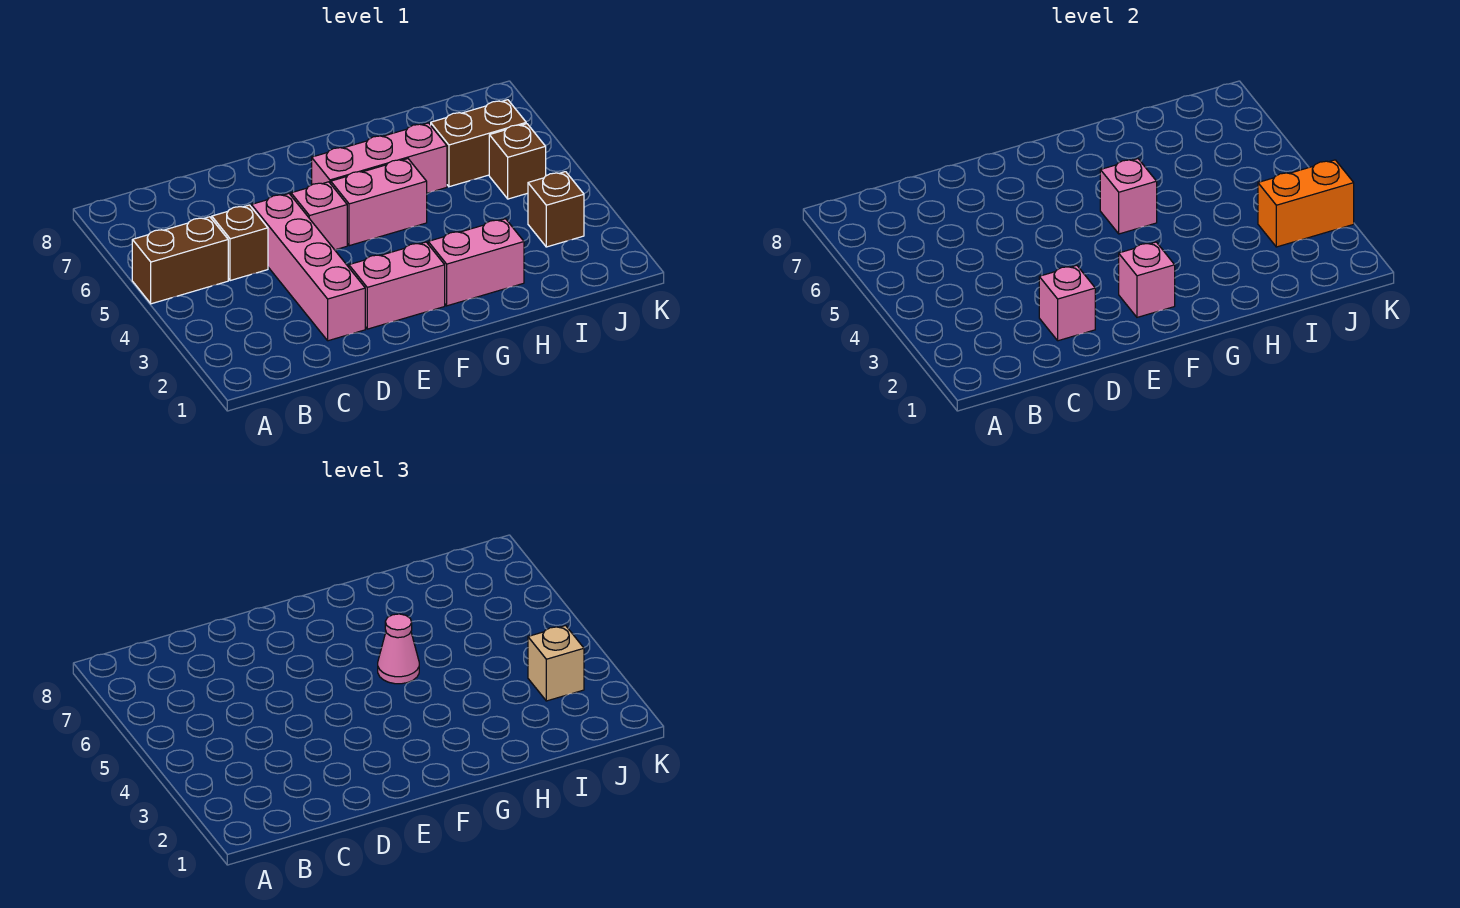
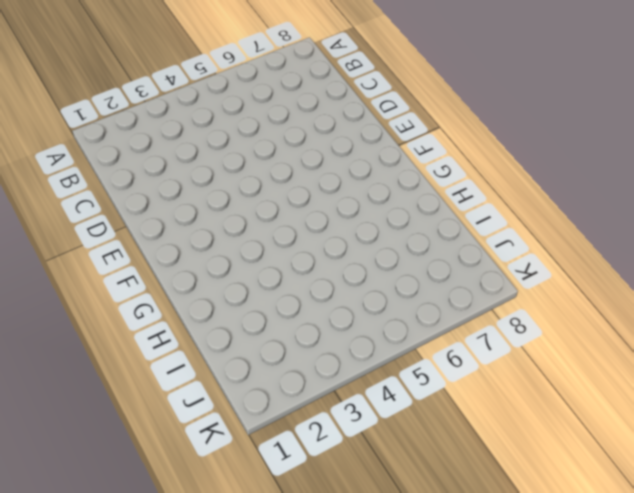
none -> brown 1x2 brick [132,217,228,304]
none -> brown 1x1 brick [212,205,268,281]
none -> pink 1x4 brick [251,194,365,341]

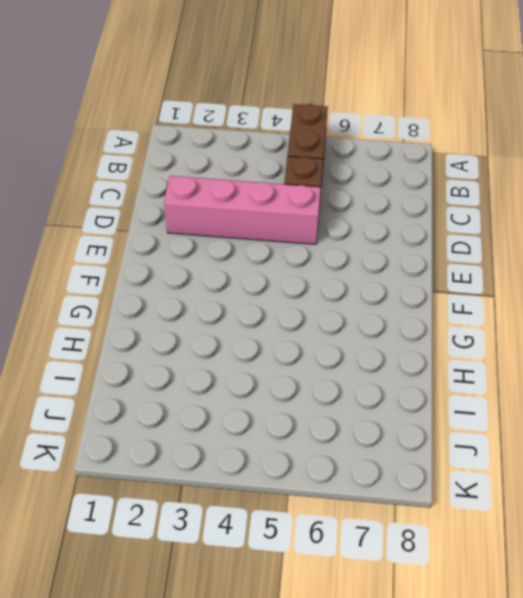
none -> pink 1x2 brick [349,242,445,329]
none -> pink 1x1 brick [291,182,347,250]
none -> pink 1x2 brick [331,159,427,246]

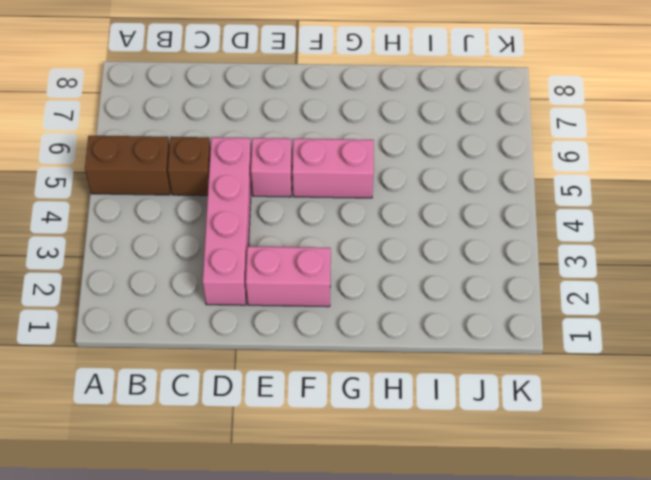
none -> pink 1x3 brick [312,123,447,193]
none -> pink 1x2 brick [428,219,524,306]
none -> brown 1x2 brick [431,100,526,187]

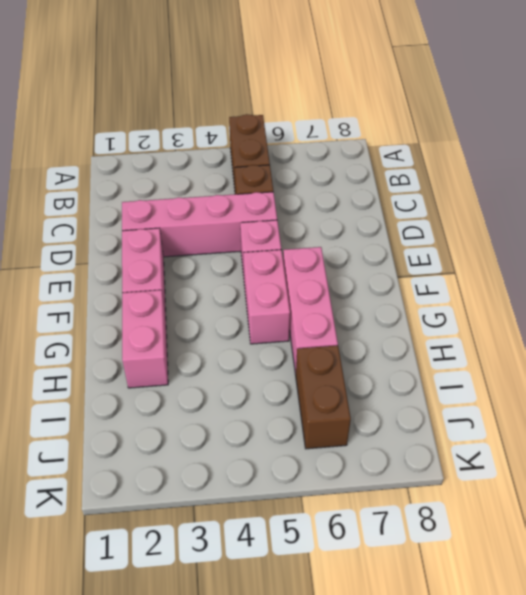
none -> brown 1x1 brick [528,172,584,247]
none -> brown 1x1 brick [489,124,546,199]
none -> pink 1x1 brick [1039,265,1095,341]

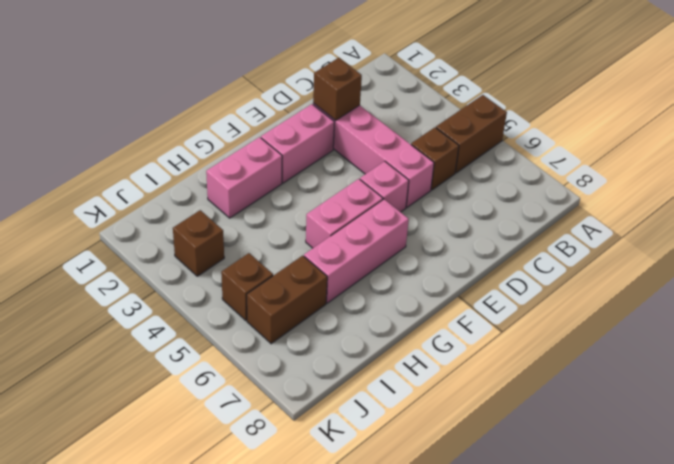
brown 1x1 brick [313,58,362,120] -> pink 1x1 brick [1039,265,1095,341]
none -> pink 1x1 brick [1119,242,1175,317]
none -> pink 1x1 brick [1100,159,1157,234]
none -> orange 1x2 brick [1258,160,1354,247]

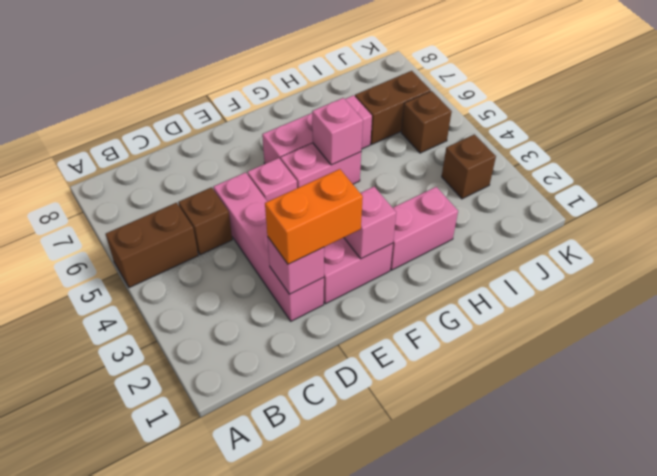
orange 1x2 brick [265,169,363,264] -> orange 1x2 brick moved to [1258,160,1354,247]
none -> pink 1x1 cone [378,614,419,684]
none -> tan 1x1 brick [528,626,584,701]

